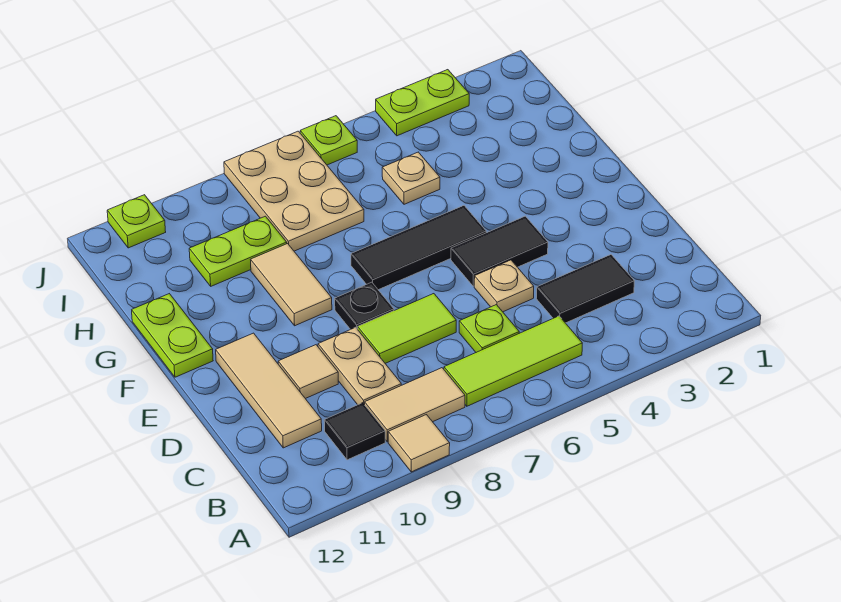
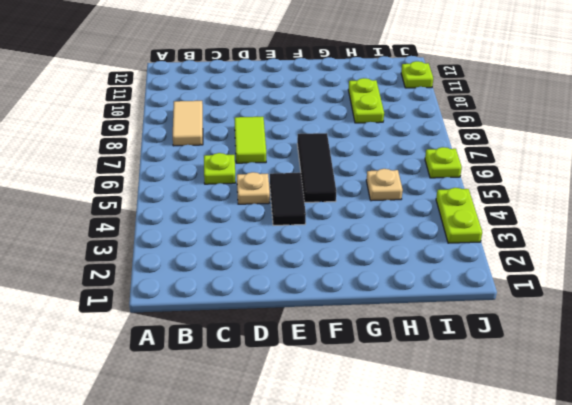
none -> tan 1x1 tile [388,415,450,472]
none -> lime 1x3 tile [444,316,582,406]
none -> black 1x1 tile [324,403,385,460]

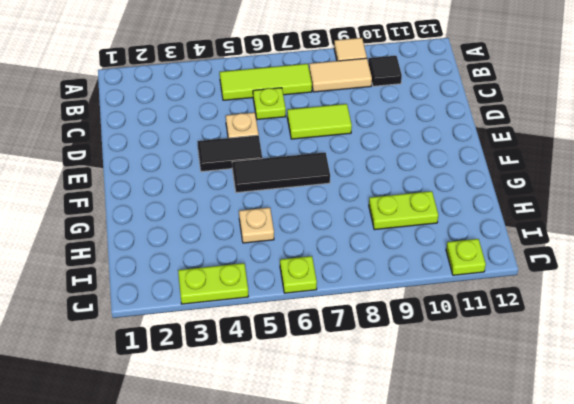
none -> black 1x2 tile [536,255,634,323]
none -> tan 1x2 plate [318,327,401,405]
none -> tan 1x3 tile [216,333,322,448]

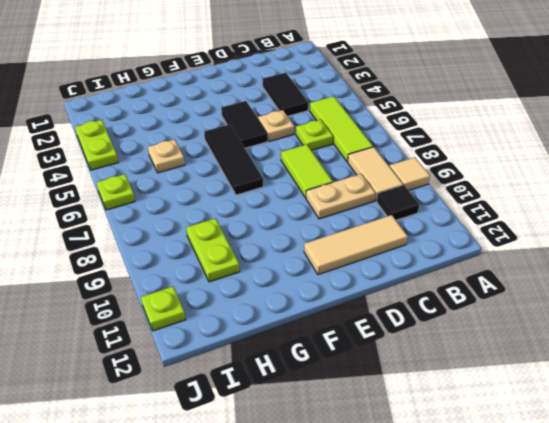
none -> tan 1x1 tile [278,345,338,399]
none -> black 1x1 plate [335,282,394,329]
none -> tan 1x2 tile [251,244,332,326]

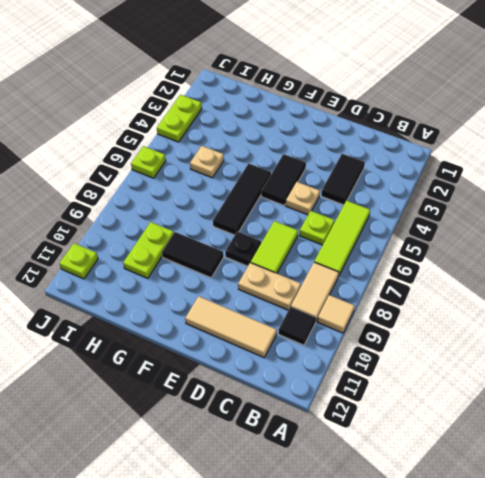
black 1x2 tile [162,232,224,278] -> tan 1x2 tile [251,244,332,326]
none -> tan 1x1 tile [278,345,338,399]
none -> lime 1x2 plate [132,294,213,377]
none -> tan 2x3 plate [224,131,364,251]

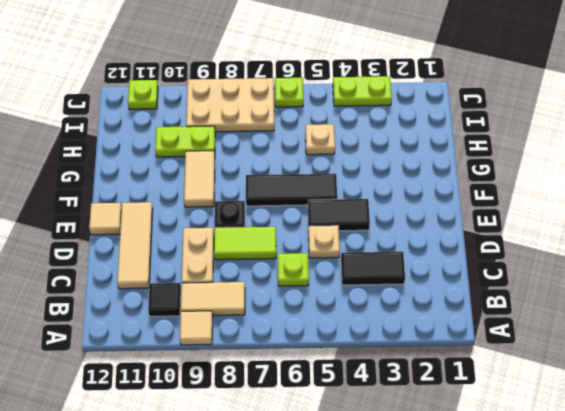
tan 1x1 tile [89,203,122,235] -> tan 1x1 tile moved to [278,345,338,399]
tan 2x3 plate [186,78,274,132] -> tan 2x3 plate turned to [224,131,364,251]
none -> lime 1x3 tile [444,316,582,406]
none -> lime 1x2 plate [132,294,213,377]

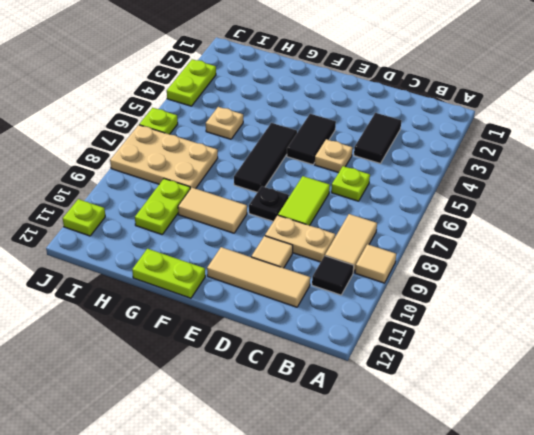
none -> lime 1x3 tile [444,316,582,406]

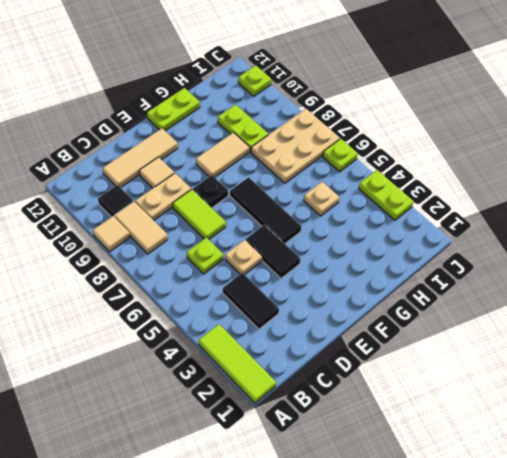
lime 1x3 tile [199,324,276,403] -> lime 1x3 tile moved to [444,316,582,406]

